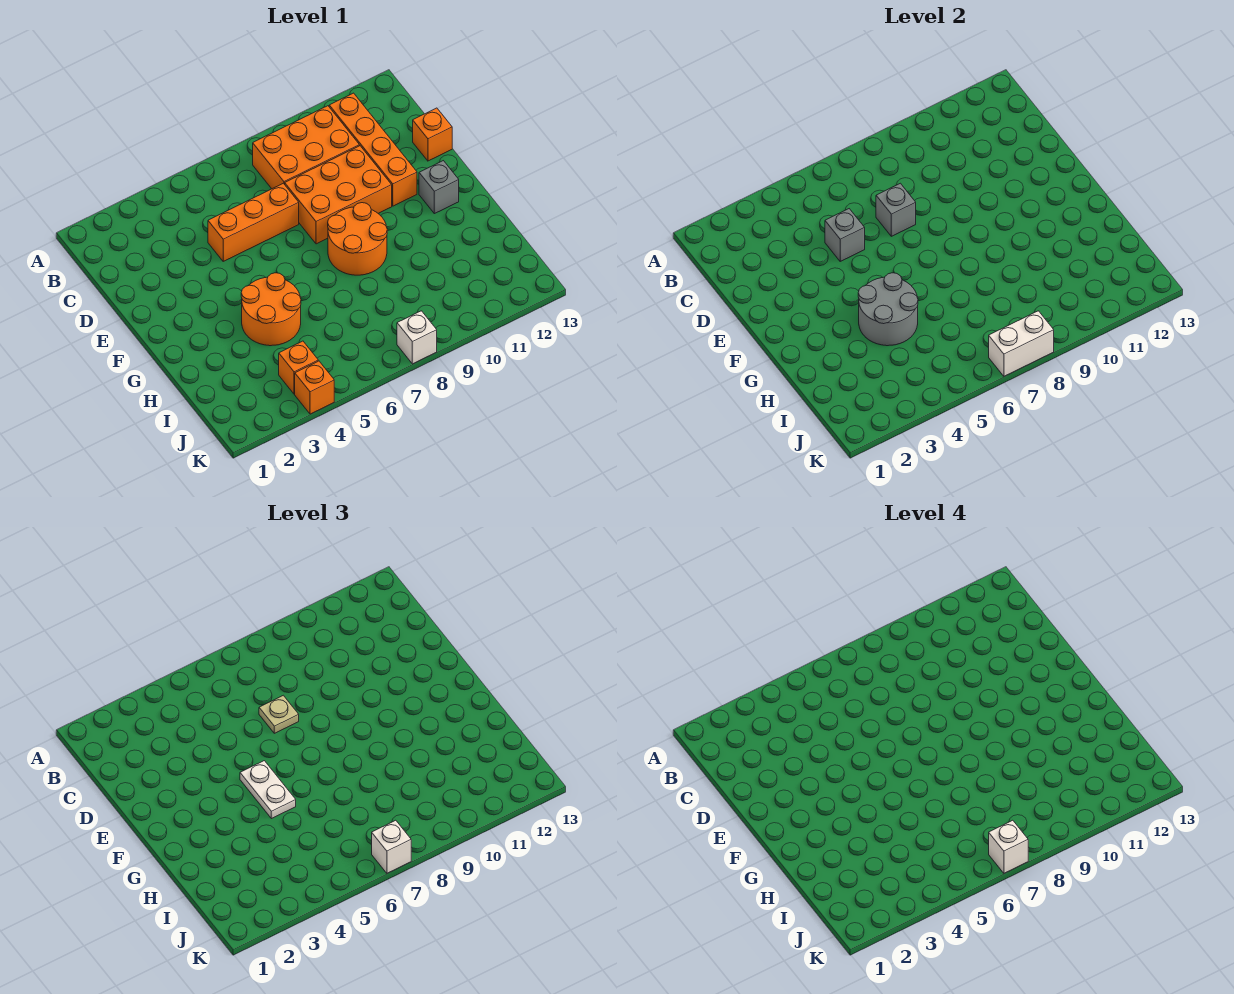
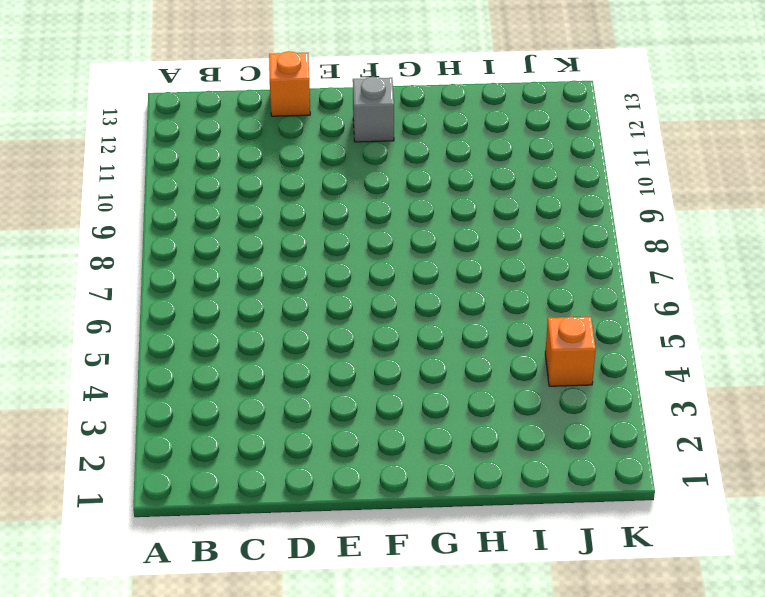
none -> orange 2x3 brick [253,106,359,189]
none -> orange 1x4 brick [329,93,417,206]
none -> orange 1x3 brick [208,183,299,261]

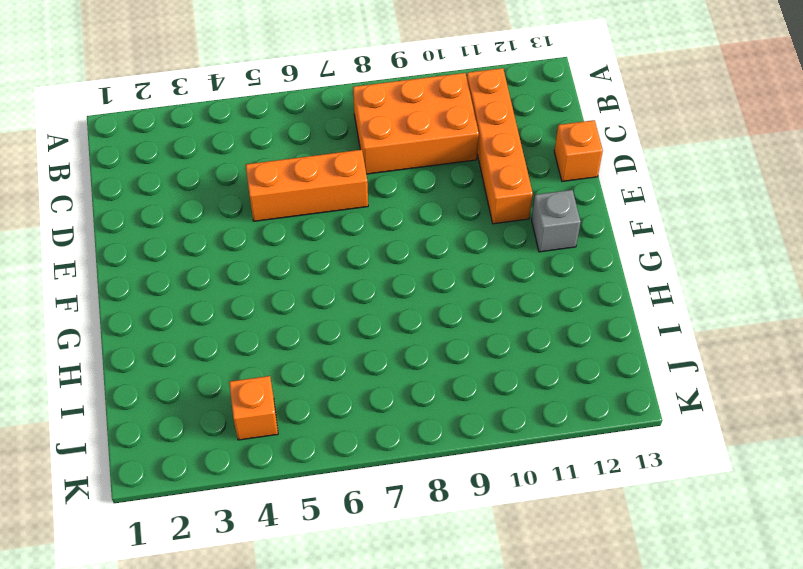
none -> orange 2x3 brick [285,146,392,244]
none -> orange 2x2 round brick [328,203,387,275]
none -> orange 2x2 round brick [241,273,301,346]

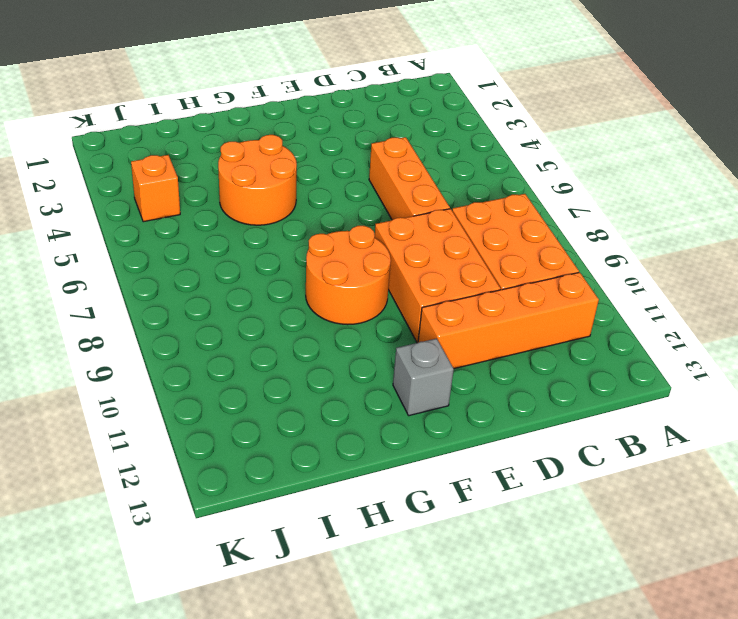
none -> orange 1x1 brick [413,108,452,161]
none -> orange 1x1 brick [295,361,334,414]
none -> white 1x1 brick [397,311,437,364]

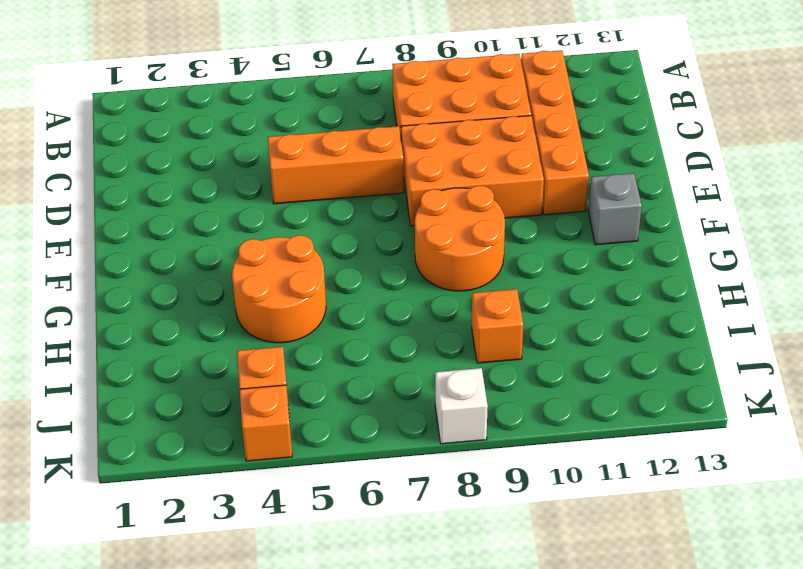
orange 1x1 brick [472,289,523,363] -> orange 1x1 brick moved to [413,108,452,161]
none -> grey 1x1 brick [825,209,865,261]
none -> grey 1x1 brick [876,183,916,236]
none -> grey 2x2 round brick [858,273,918,346]

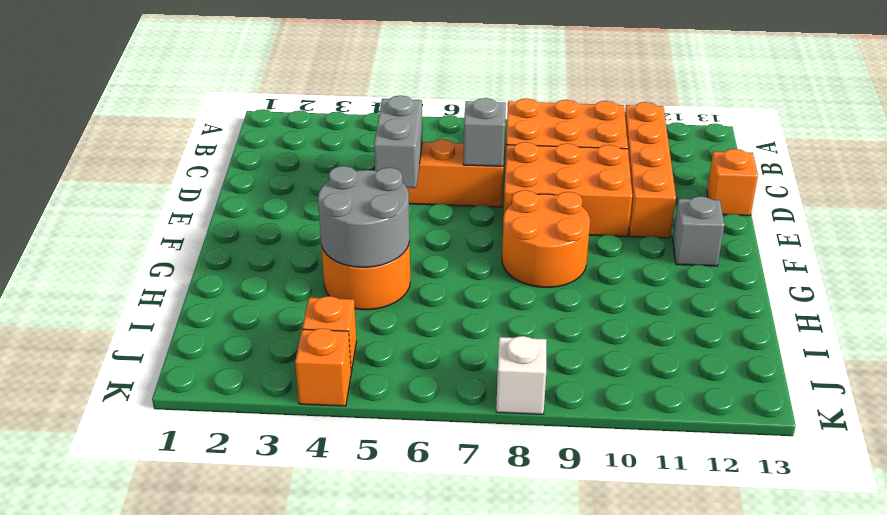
grey 1x2 brick [374,96,422,188] -> grey 1x1 brick [825,209,865,261]
none -> white 1x2 brick [989,311,1054,376]
none -> tan 1x1 plate [259,695,299,733]
none -> white 1x2 plate [240,761,296,819]

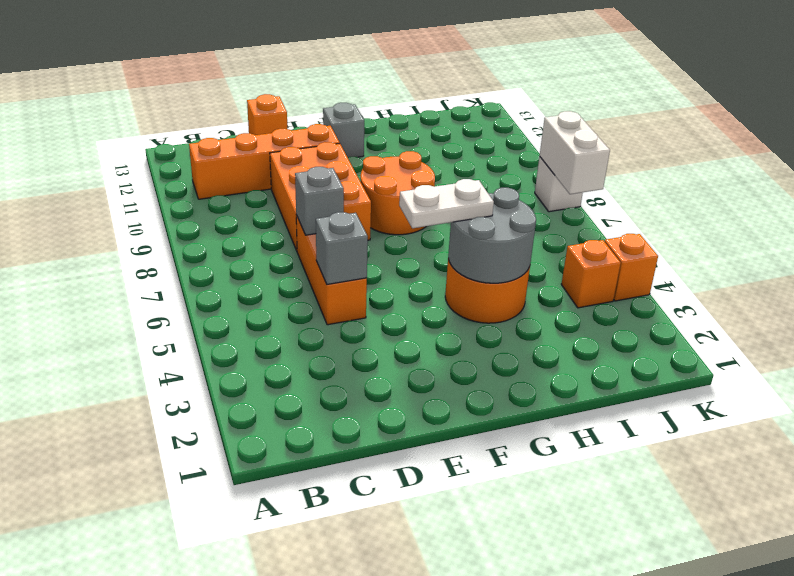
none -> orange 2x3 brick [253,106,359,189]
none -> tan 1x1 plate [259,695,299,733]
none -> white 1x1 brick [372,820,411,873]

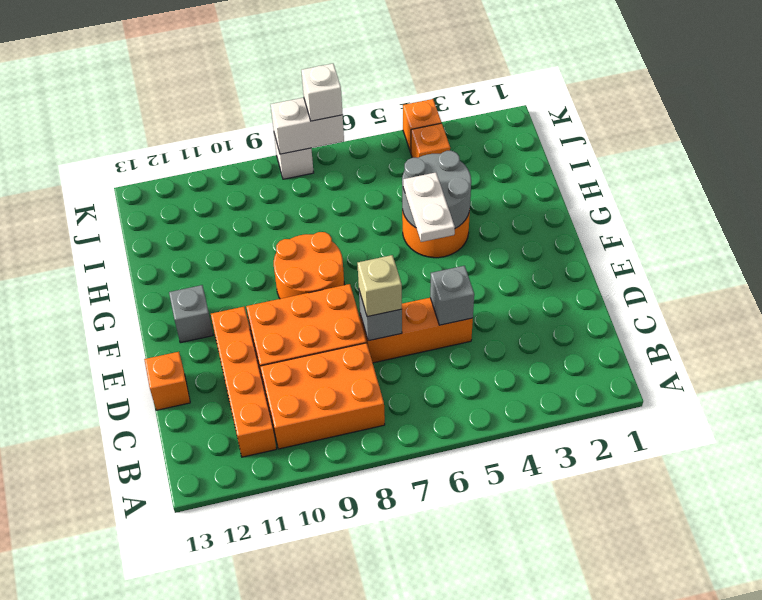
tan 1x1 brick [357,255,402,317] -> tan 1x1 plate [259,695,299,733]
none -> white 1x1 brick [989,820,1028,873]

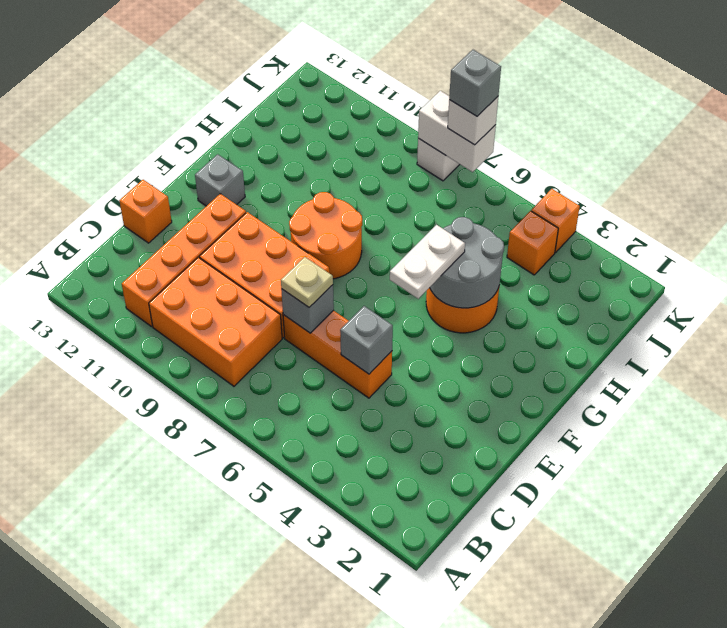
grey 1x1 brick [449,50,501,116] -> white 1x1 brick [989,820,1028,873]

